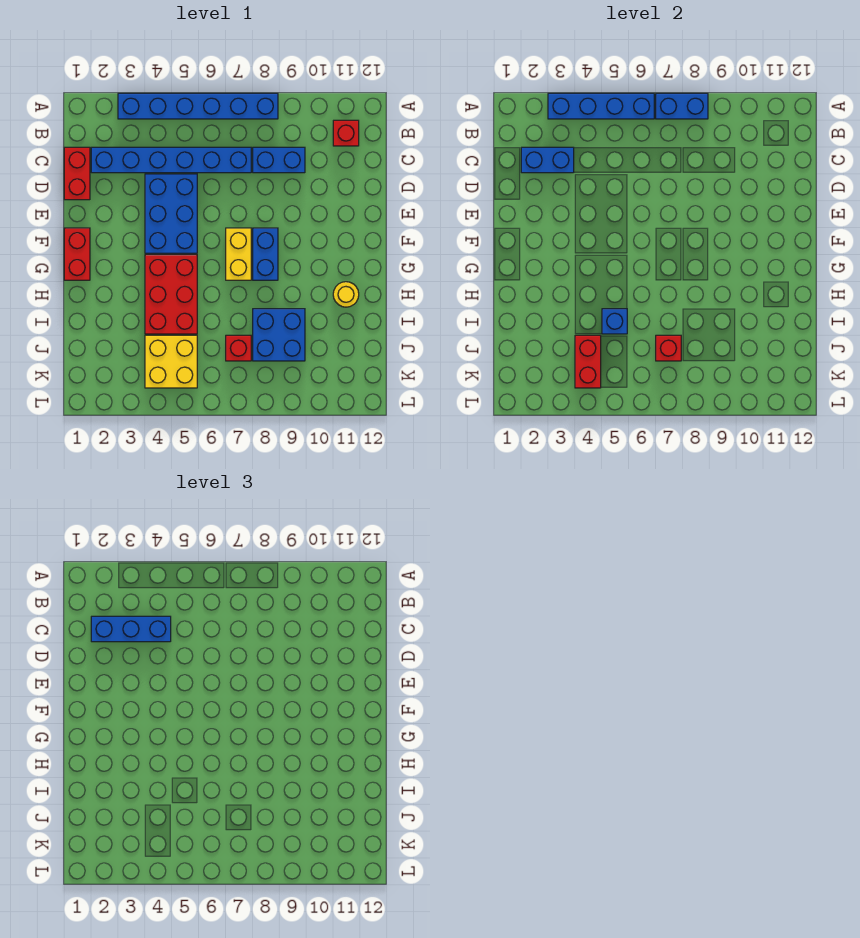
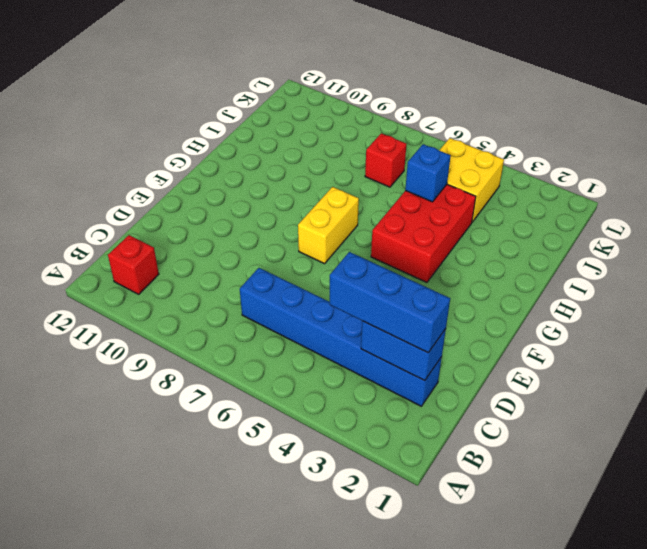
none -> blue 1x6 brick [118,93,278,119]
none -> red 1x2 brick [64,147,90,200]
none -> blue 1x2 brick [253,147,305,173]

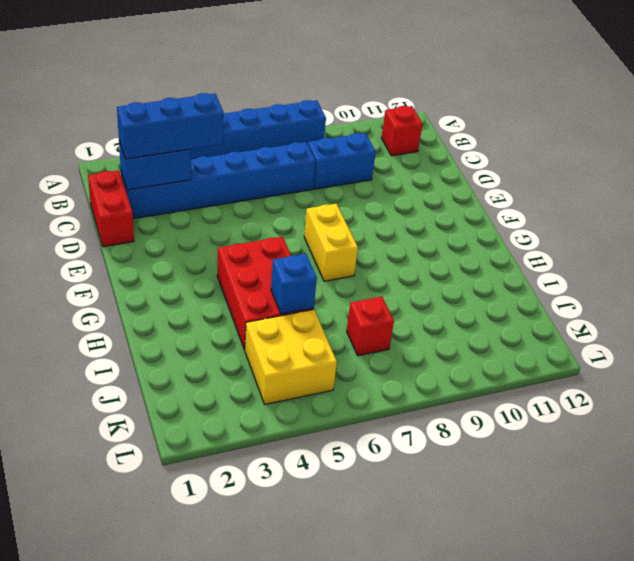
none -> blue 2x3 brick [145,174,197,253]
none -> red 1x2 brick [64,228,90,280]
none -> blue 1x2 brick [253,228,278,280]

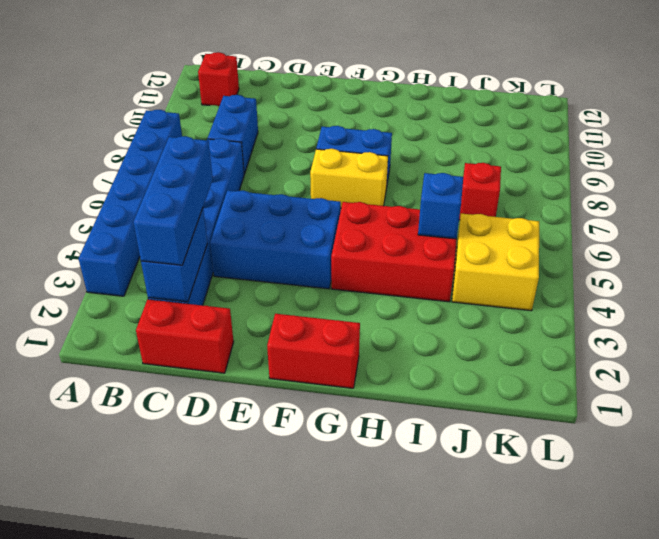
none -> yellow 1x1 round brick [333,282,359,307]
none -> blue 2x2 brick [253,309,305,361]
none -> blue 1x4 brick [548,93,654,119]

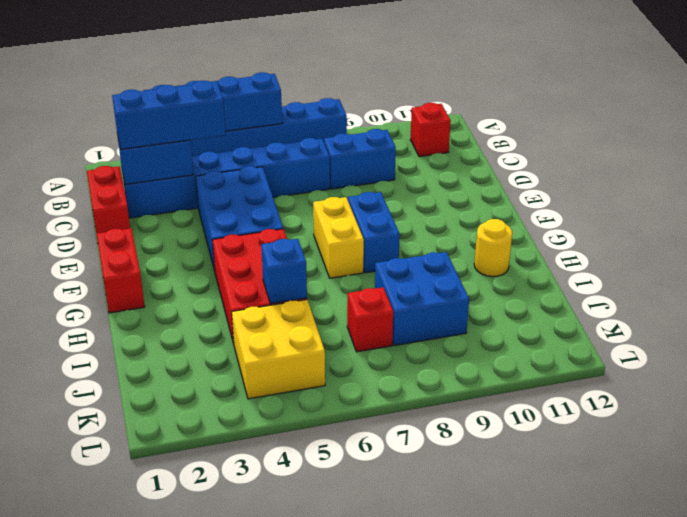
none -> blue 1x2 brick [656,93,708,119]
none -> red 1x2 brick [575,335,601,388]
none -> red 1x1 brick [656,335,681,361]

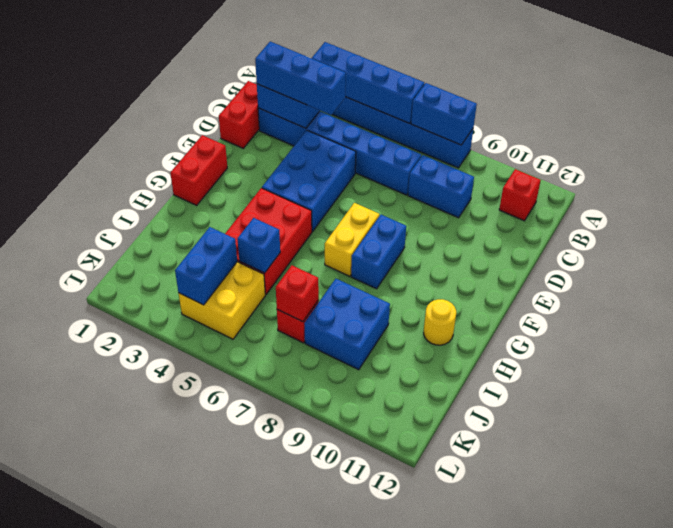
blue 1x2 brick [175,227,237,305] -> red 1x2 brick [575,335,601,388]

